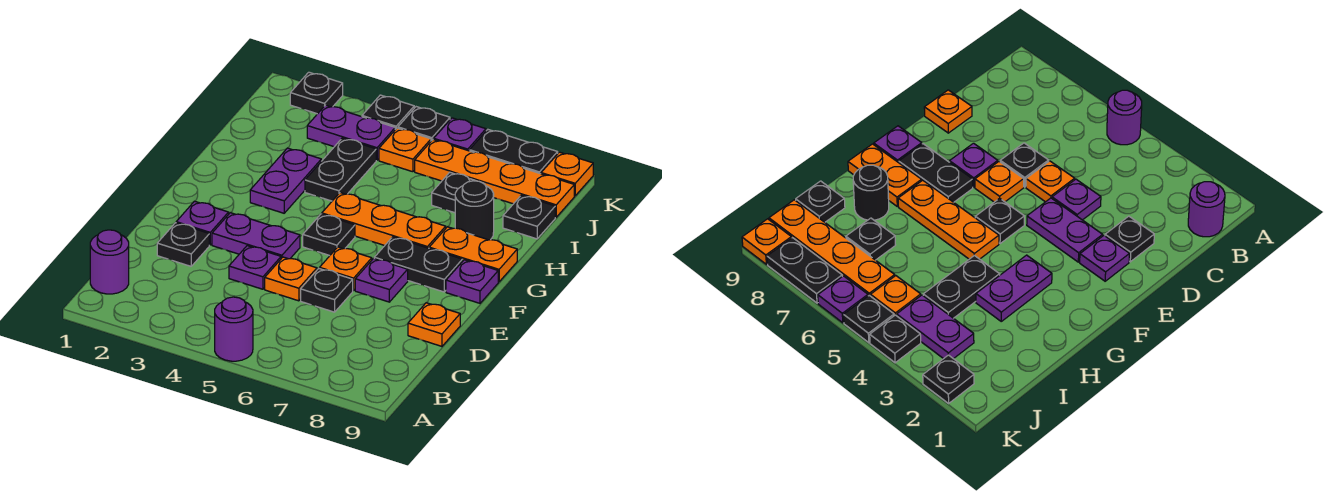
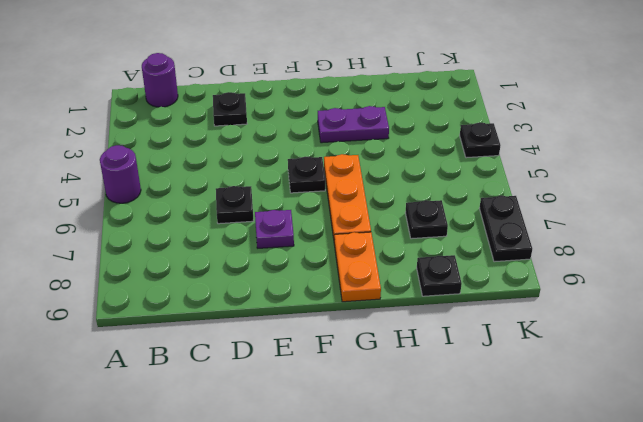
none -> purple 1x1 plate [229,246,281,289]
none -> orange 1x1 plate [265,257,317,301]
none -> orange 1x1 plate [408,303,460,346]
none -> purple 1x1 plate [176,201,229,245]

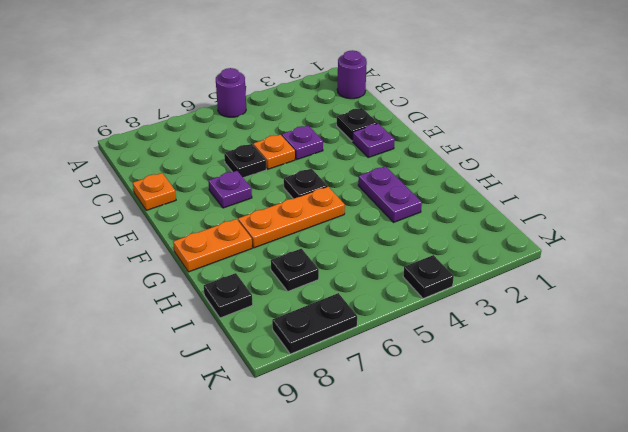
none -> purple 1x2 plate [212,213,300,259]
none -> orange 1x1 plate [320,247,372,291]
none -> black 1x2 plate [374,237,462,292]
none -> purple 1x1 plate [446,260,498,303]

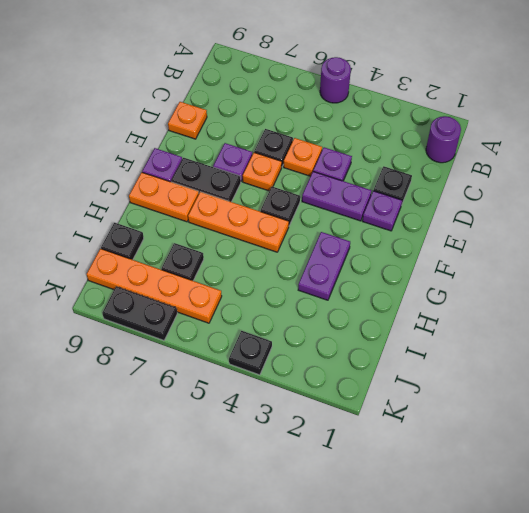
none -> black 1x2 plate [305,138,376,201]
none -> black 1x1 round brick [455,181,494,240]
none -> purple 1x2 plate [307,105,395,160]
none -> orange 1x1 plate [379,128,431,172]

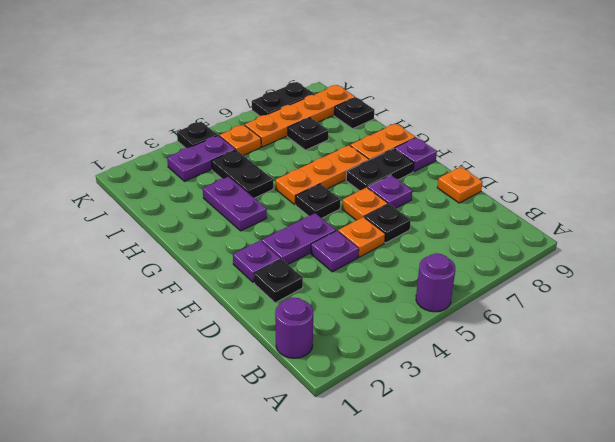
none -> black 1x1 round brick [455,181,494,240]
none -> black 1x1 plate [290,72,343,114]
none -> black 1x1 plate [398,107,450,141]
none -> purple 1x1 plate [434,118,486,151]

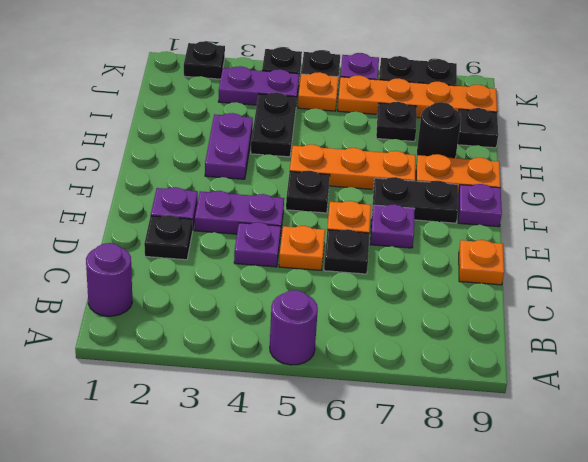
none -> orange 1x1 plate [541,152,593,196]

